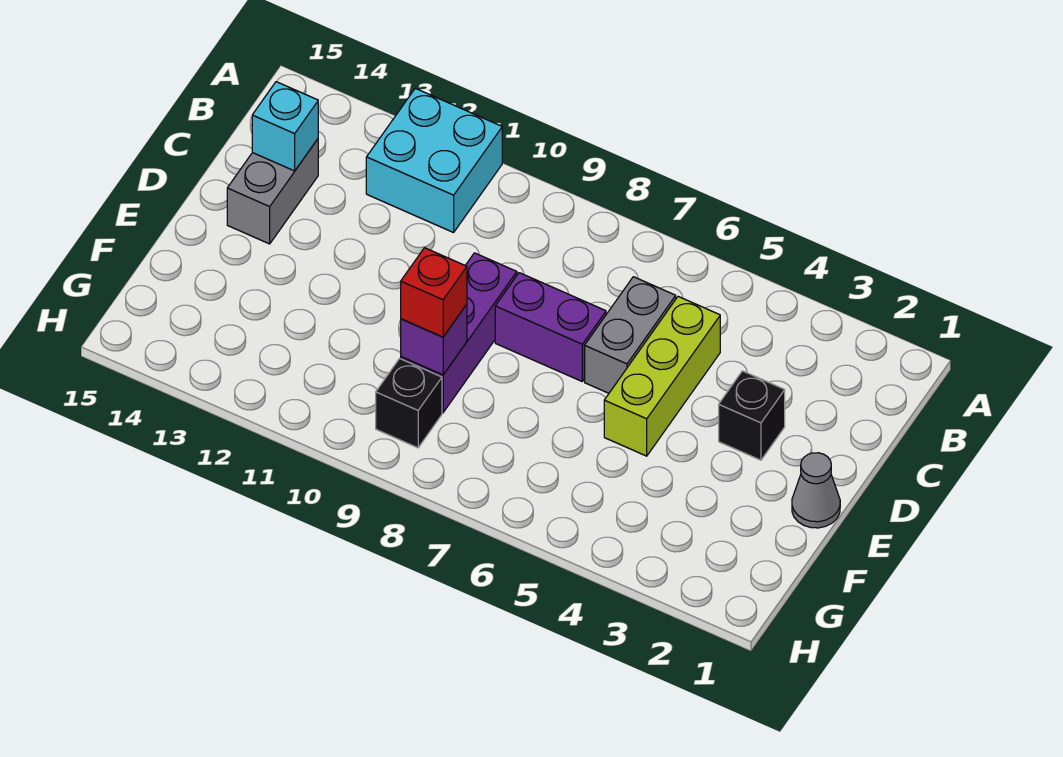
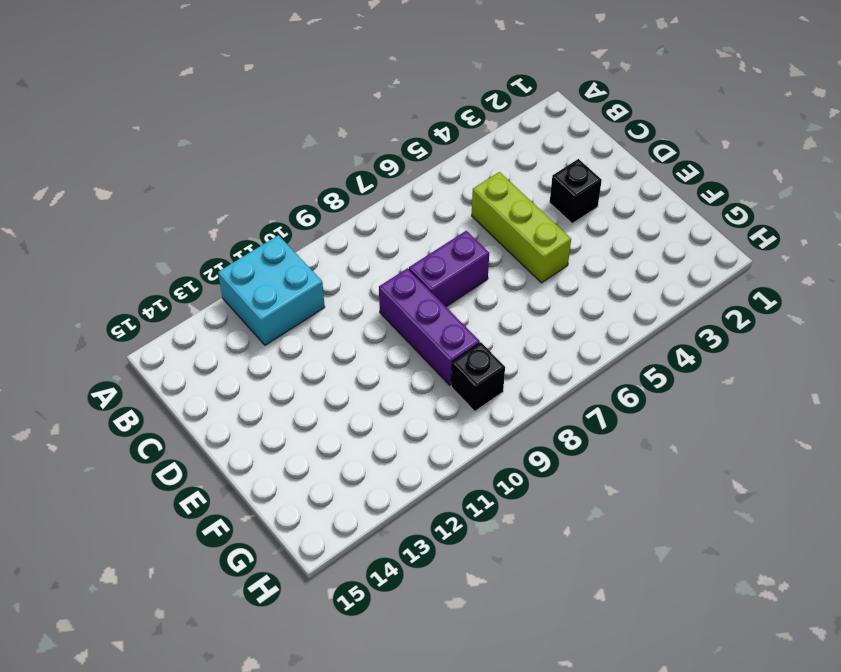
none -> grey 1x2 brick [585,277,676,393]
none -> grey 1x2 brick [227,139,318,244]
none -> grey 1x1 cone [792,453,840,528]

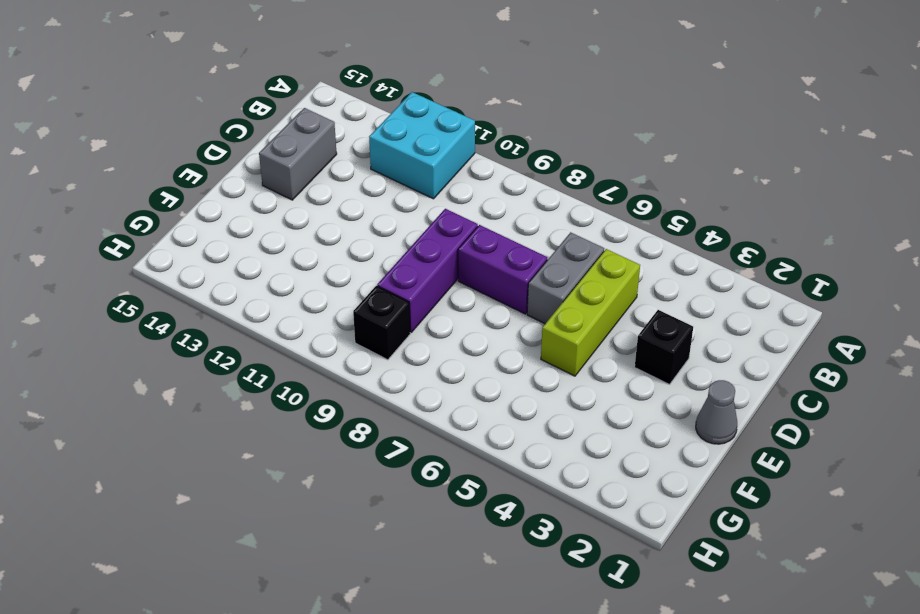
none -> cyan 1x1 brick [252,82,318,171]
none -> purple 1x1 brick [401,304,467,375]
none -> red 1x1 brick [401,248,467,337]

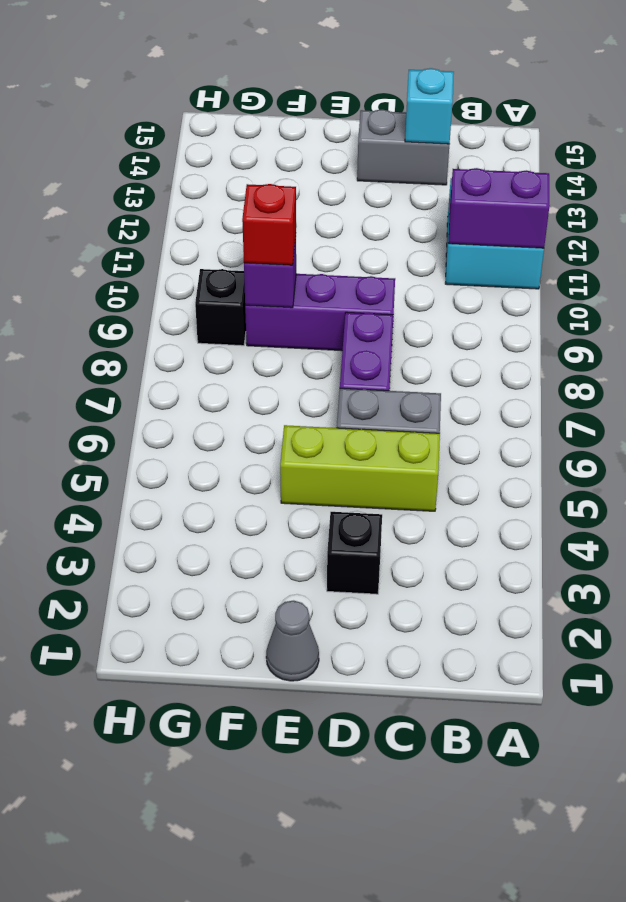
purple 1x2 brick [449,168,550,248] -> none

